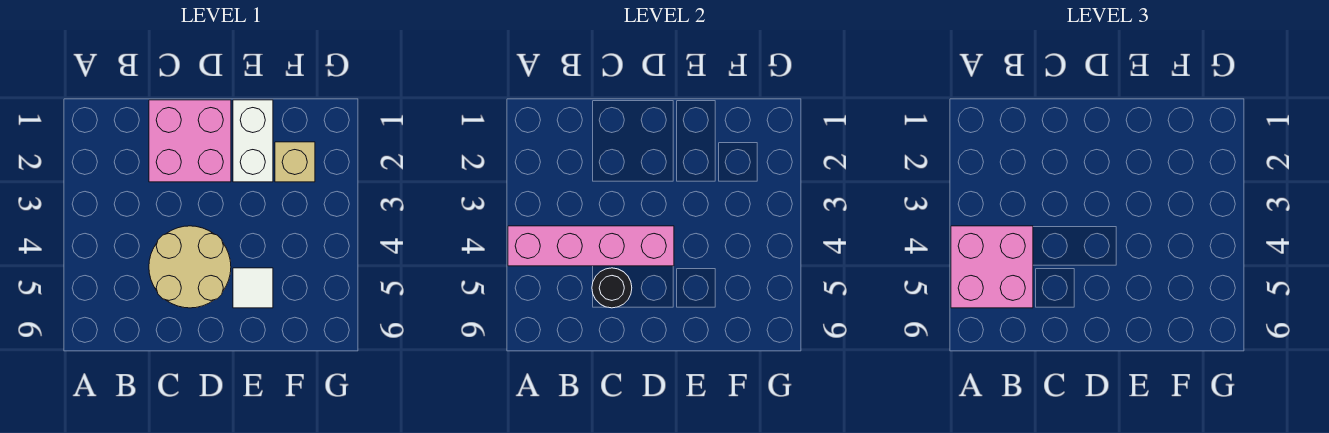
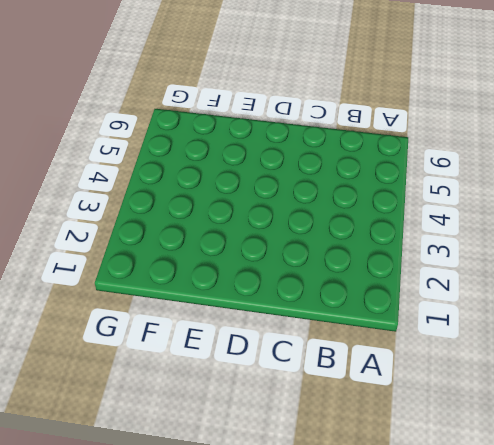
none -> pink 2x2 brick [149,100,231,182]
none -> tan 2x2 round brick [149,226,231,308]

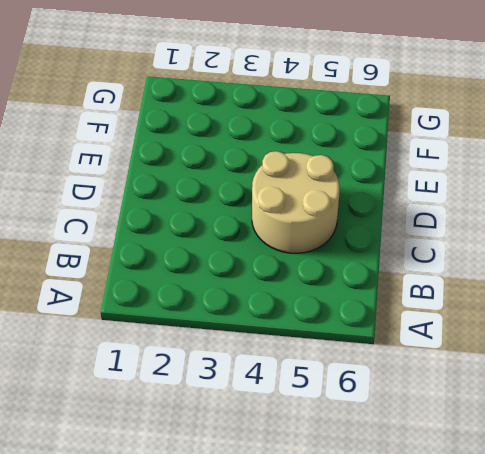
none -> pink 2x2 brick [149,100,231,182]
none -> white 1x2 brick [233,100,273,182]

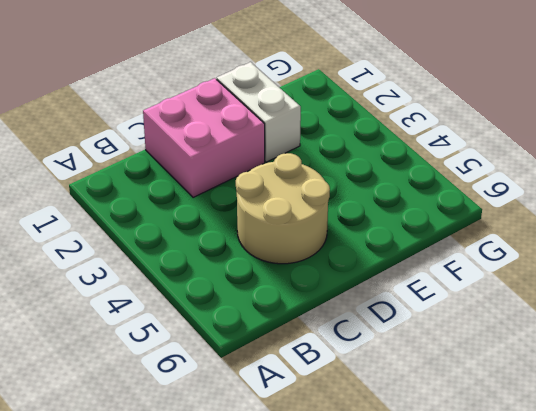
none -> white 1x1 tile [233,268,273,308]
none -> tan 1x1 brick [275,142,315,182]

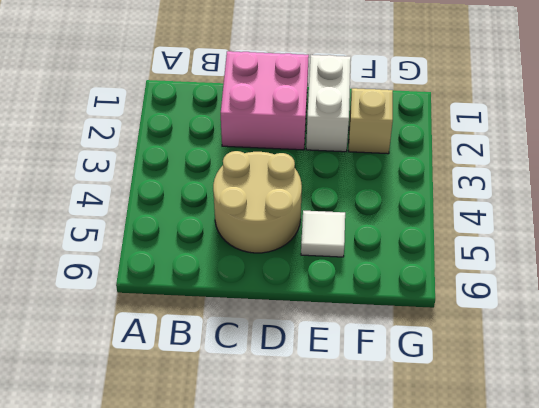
none -> pink 1x4 brick [508,226,674,266]
none -> black 1x1 round brick [592,268,632,308]

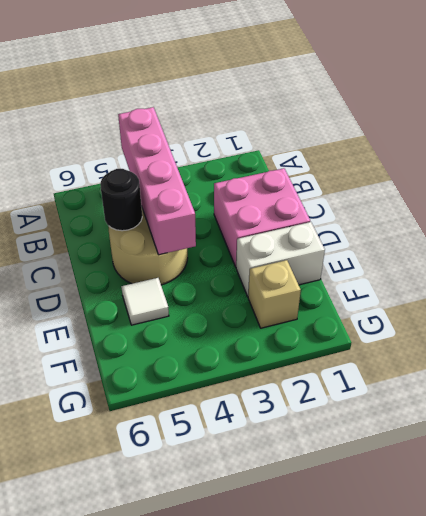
none -> pink 2x2 brick [951,226,1033,308]

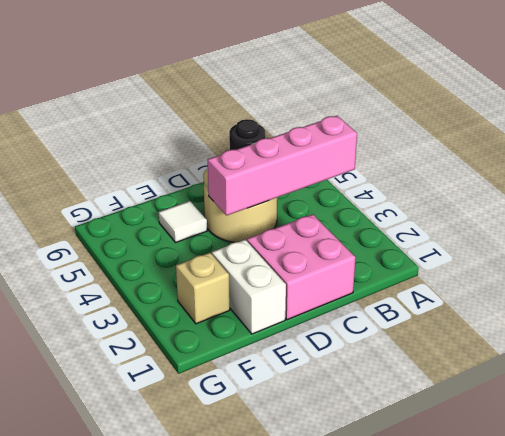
none -> pink 2x2 brick [951,226,1033,308]

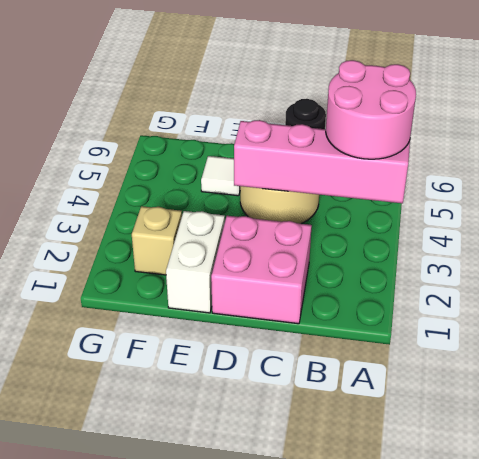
pink 2x2 round brick [326,60,416,159] -> pink 2x2 brick [951,226,1033,308]

